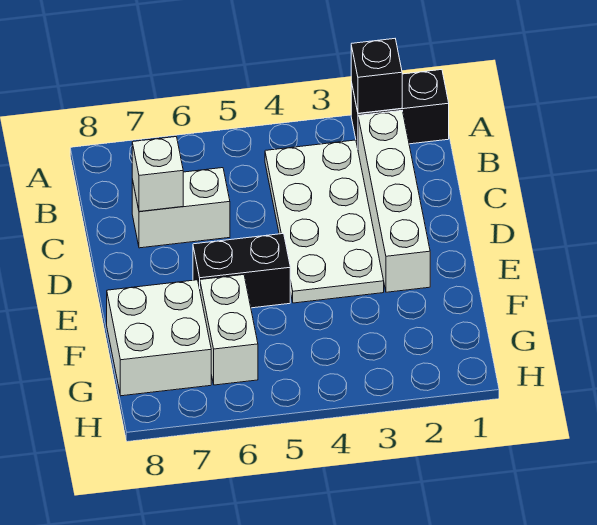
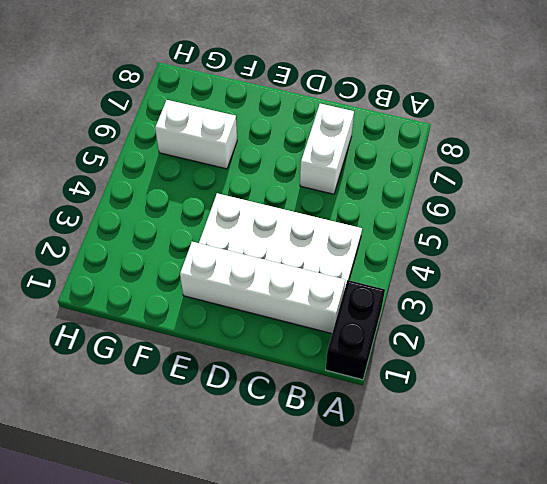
none -> black 1x2 brick [193,234,290,308]
none -> white 2x2 brick [107,280,211,396]

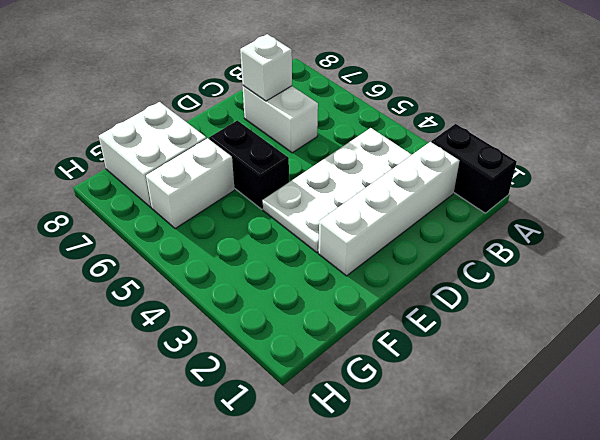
none -> black 1x1 brick [351,39,402,113]

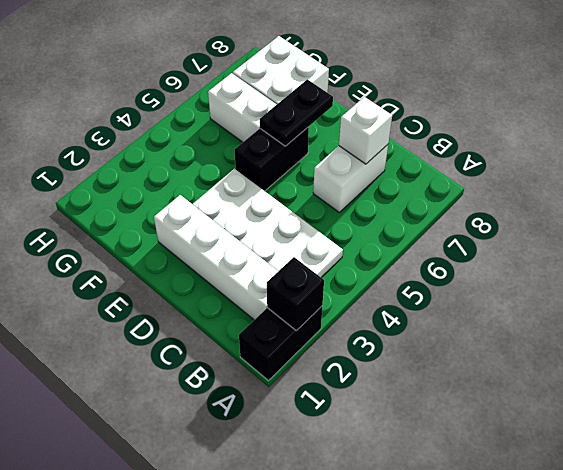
black 1x2 plate [260,79,333,146] -> none

